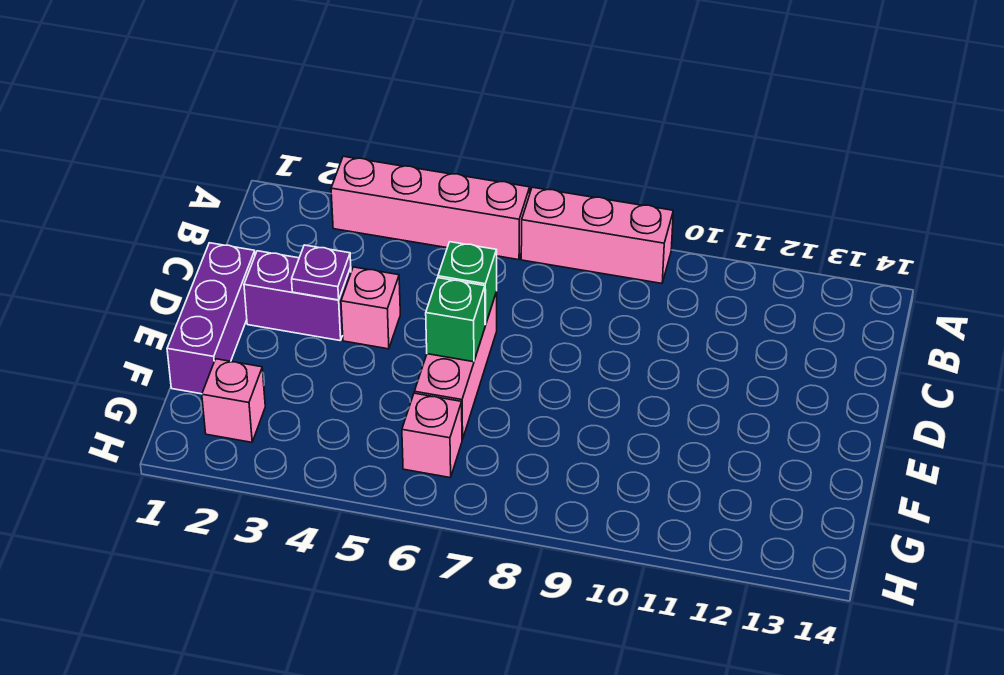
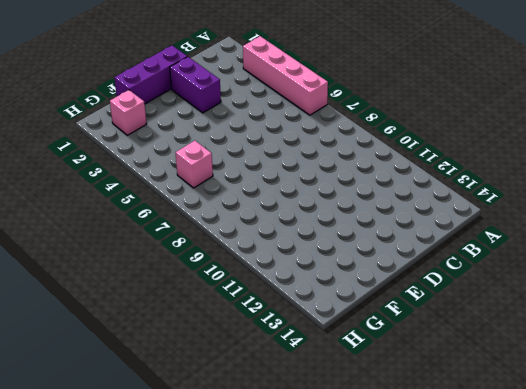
none -> pink 1x3 brick [521,187,673,283]
none -> pink 1x1 brick [341,267,400,349]

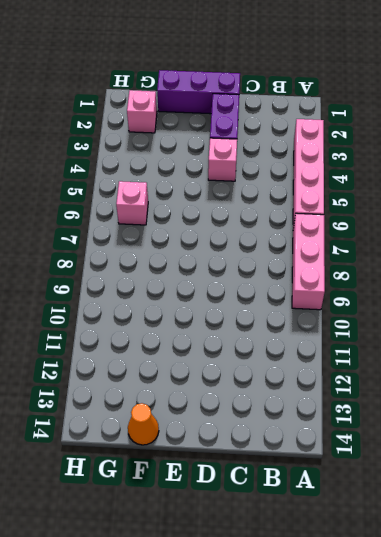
orange 1x1 cone [128,403,159,445] -> none
none -> pink 1x3 brick [414,292,497,439]
none -> purple 1x1 plate [292,245,351,300]

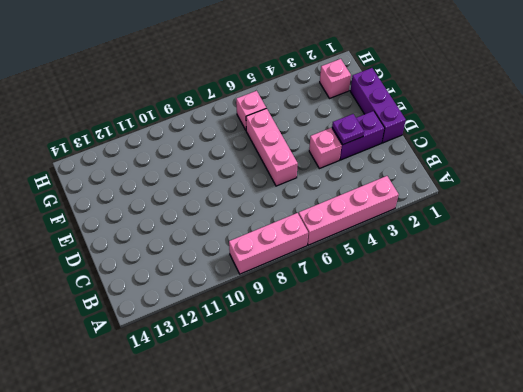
none -> green 1x1 brick [438,242,497,325]
none -> green 1x1 brick [426,278,485,362]

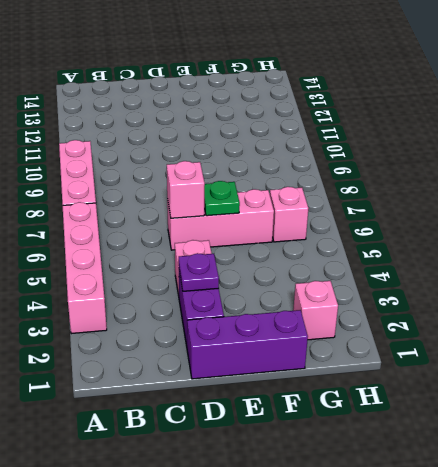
pink 1x1 brick [167,161,205,218] -> green 1x1 brick [438,242,497,325]
green 1x1 plate [204,181,240,216] -> green 1x1 brick [426,278,485,362]

